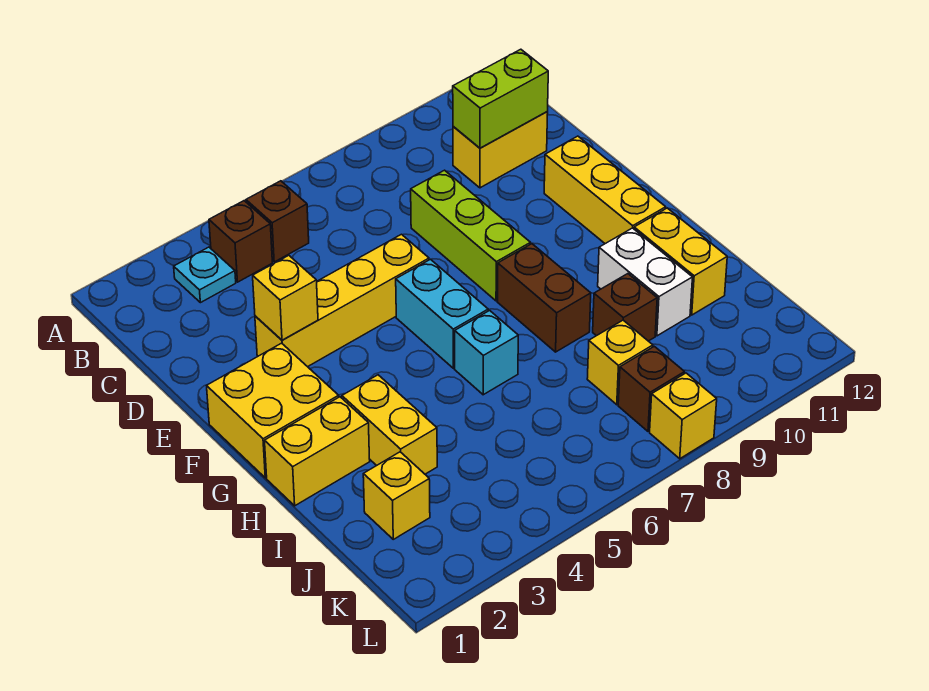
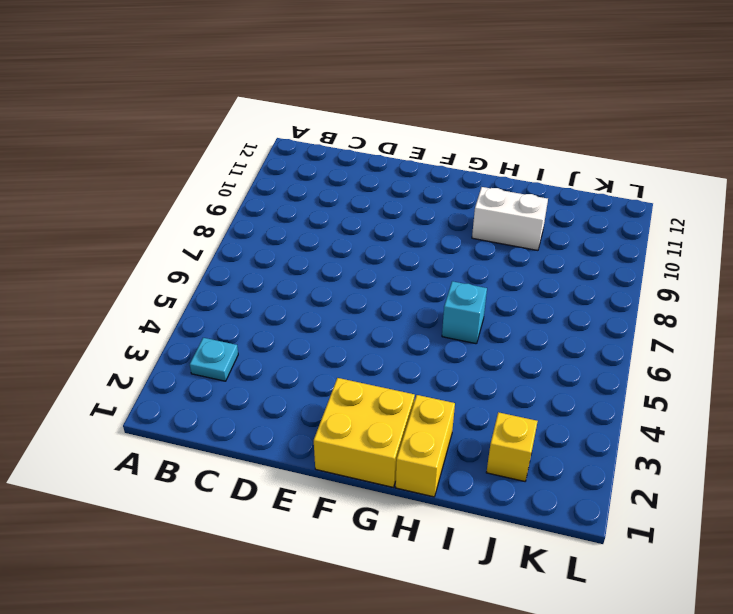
none -> brown 1x1 brick [209,201,272,282]
none -> brown 1x1 brick [246,181,309,262]
none -> yellow 1x2 brick [453,112,548,188]

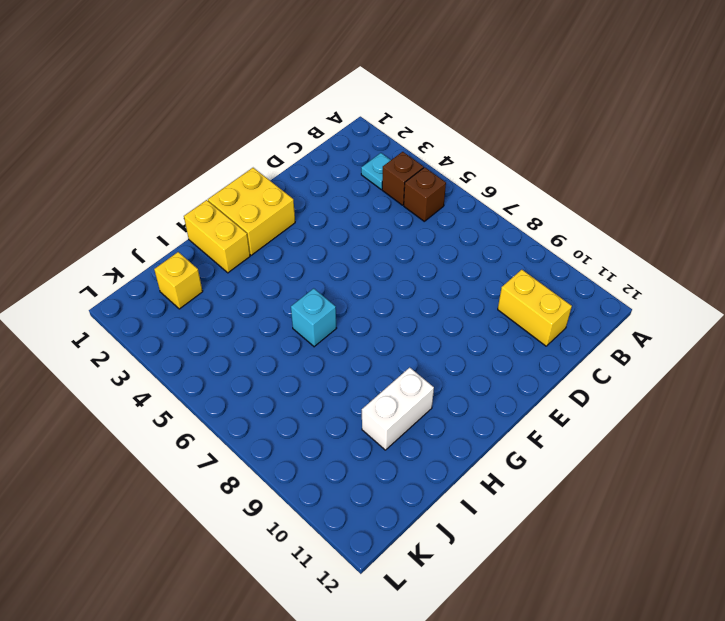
none -> lime 1x3 brick [411,170,531,301]
none -> yellow 1x4 brick [255,234,429,367]
none -> yellow 1x3 brick [544,136,666,244]

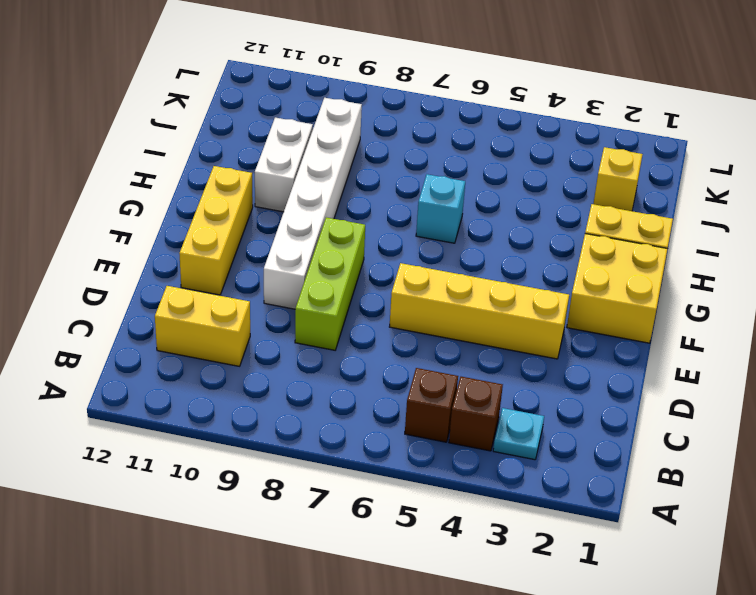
white 1x6 brick [264,98,362,309] -> brown 1x1 brick [593,274,657,341]
none -> cyan 1x2 brick [396,259,488,368]
none -> brown 1x2 brick [498,244,591,352]
none -> yellow 1x2 brick [342,375,437,474]

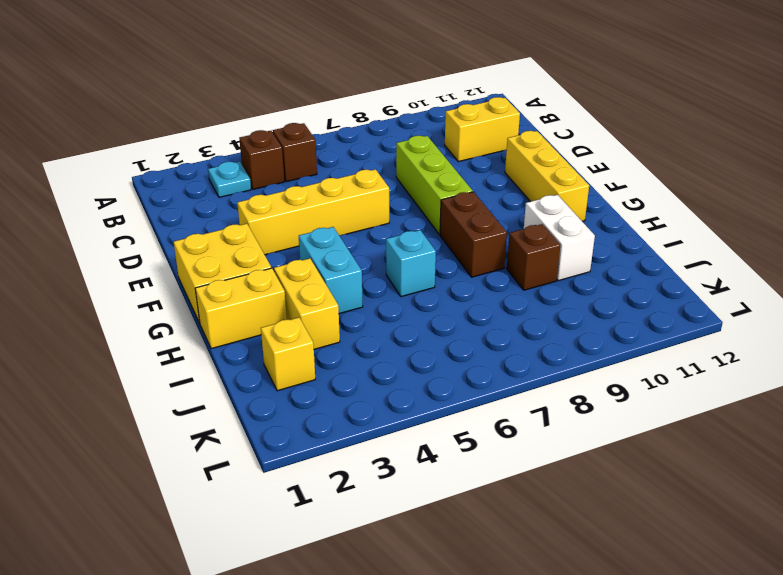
cyan 1x2 brick [299,227,363,314] -> cyan 1x2 brick moved to [396,259,488,368]
none -> yellow 1x2 brick [634,208,727,315]
none -> yellow 1x1 brick [587,320,653,405]
none -> brown 1x1 brick [618,346,685,431]

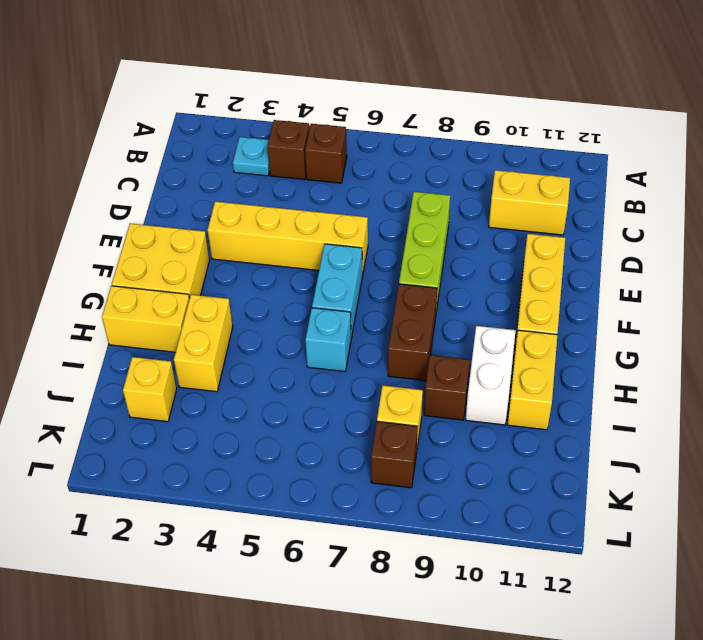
none -> yellow 1x1 brick [650,373,717,459]
none -> lime 1x2 brick [453,49,548,148]
none -> yellow 1x1 brick [253,255,318,340]

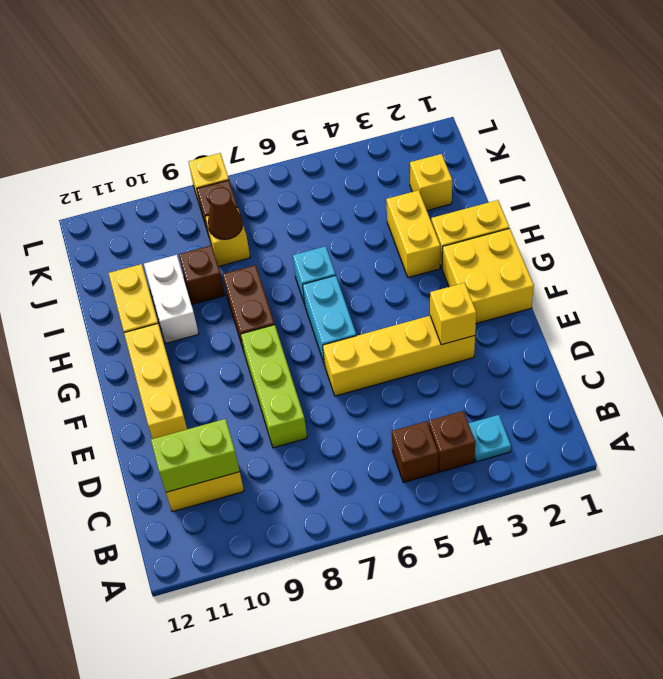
brown 1x1 cone [208,188,243,239] -> none

